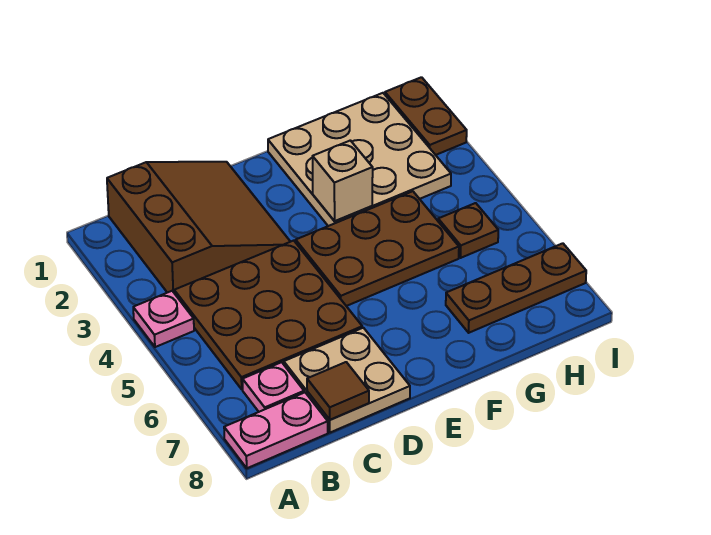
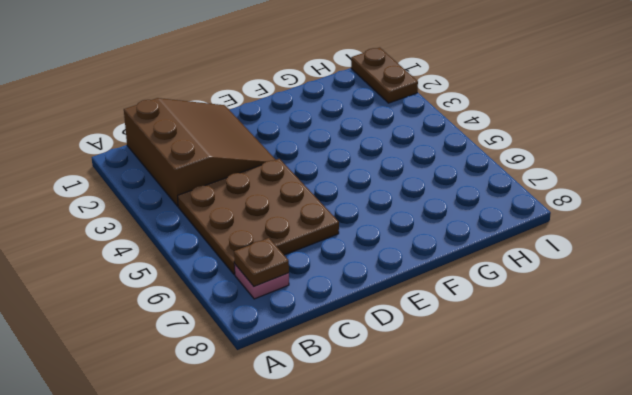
brown 1x1 plate [234,238,289,287] -> brown 1x1 plate moved to [438,203,498,258]
none -> pink 1x1 plate [133,291,194,347]
none -> pink 1x2 plate [224,393,328,468]
none -> tan 2x2 plate [284,328,410,433]

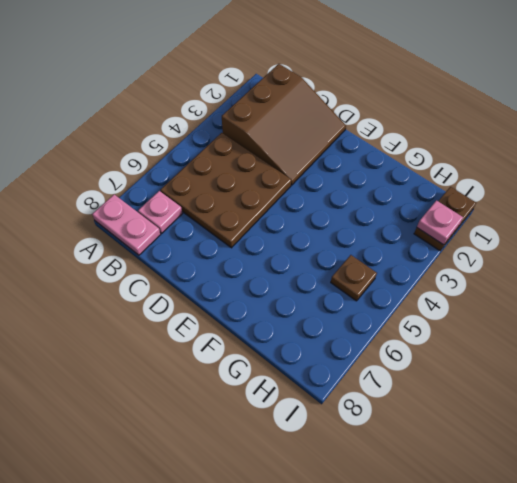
pink 1x1 plate [417,201,463,244] -> pink 1x1 plate moved to [133,291,194,347]
none -> tan 2x2 plate [284,328,410,433]
none -> brown 2x3 plate [296,191,459,306]
none -> tan 3x3 plate [268,93,451,226]

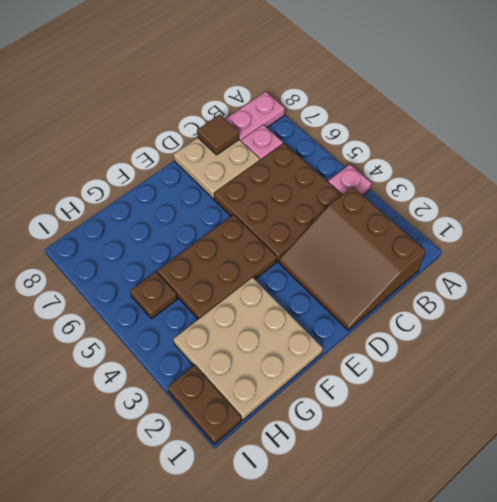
none -> brown 1x3 plate [446,243,586,333]
none -> tan 1x1 brick [312,140,373,221]

